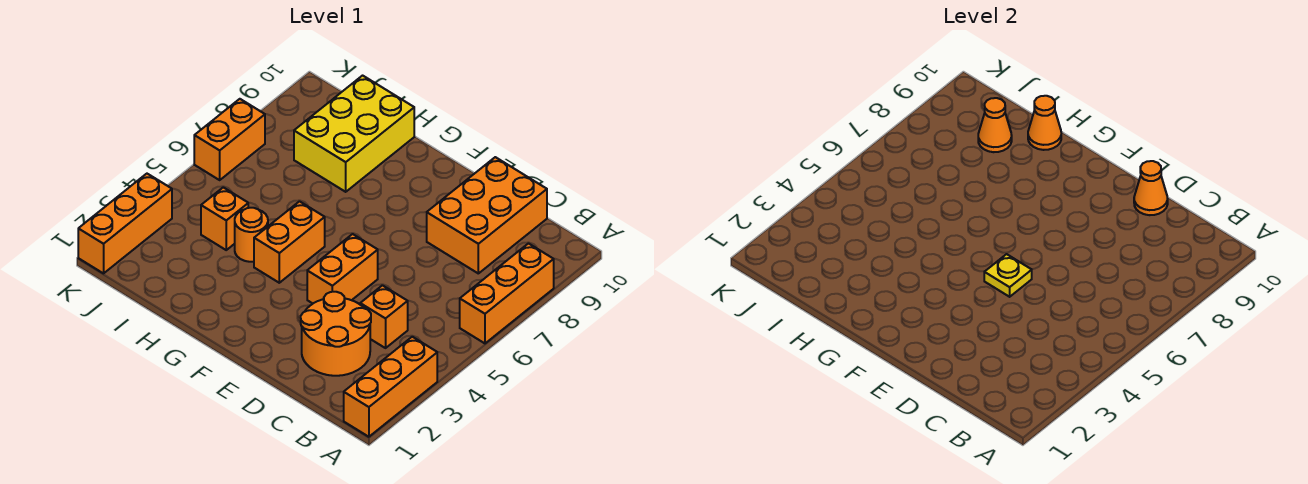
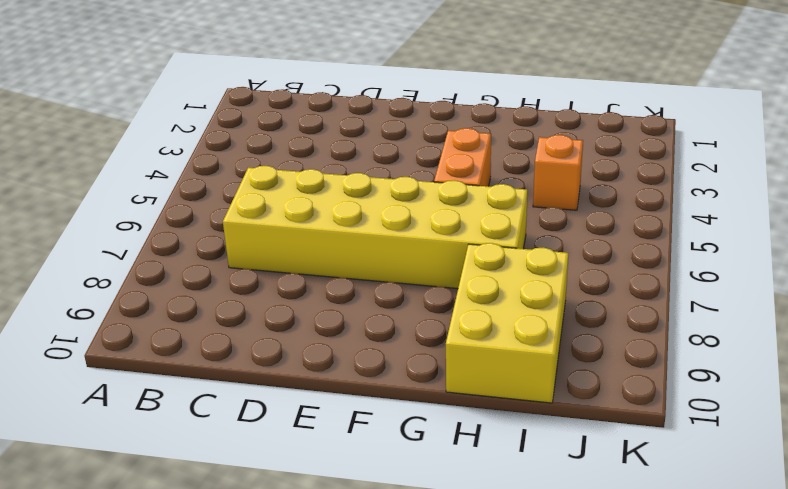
yellow 2x6 brick [223,166,527,289] -> none
none -> orange 1x3 brick [344,337,437,437]
none -> orange 1x3 brick [460,244,554,343]
none -> orange 2x2 round brick [301,292,371,376]

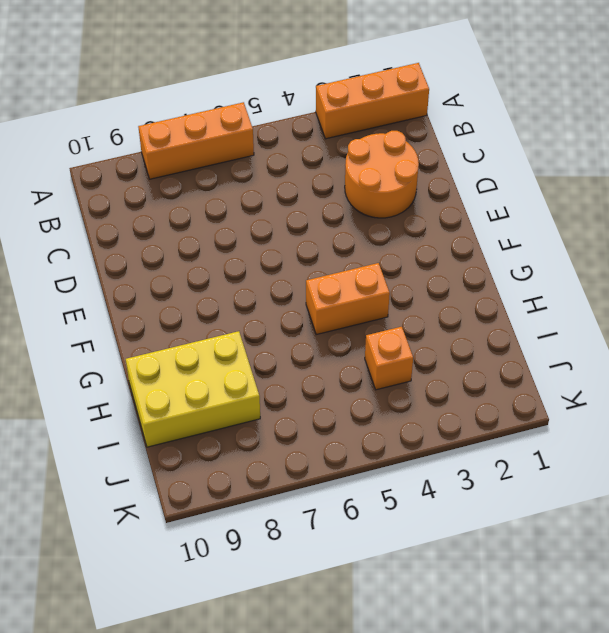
none -> orange 1x1 brick [360,285,408,348]
none -> orange 2x3 brick [427,157,547,273]
none -> orange 1x2 brick [307,234,378,303]

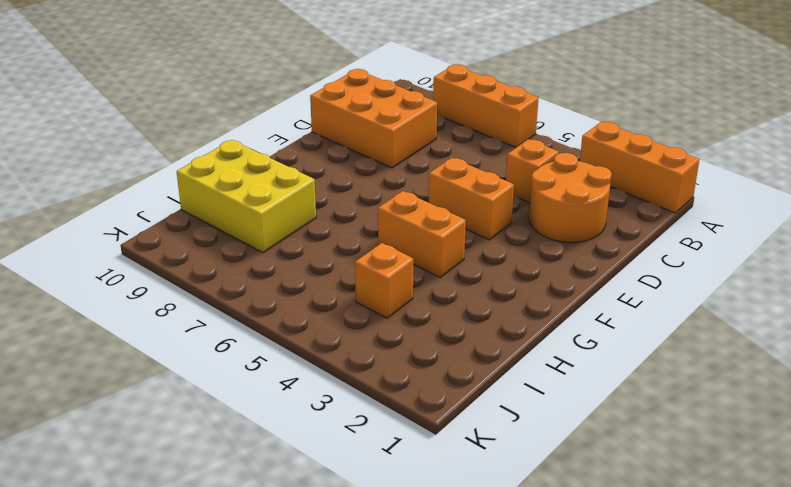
none -> orange 1x1 round brick [235,208,268,262]
none -> orange 1x3 brick [78,174,172,273]
none -> orange 1x2 brick [194,99,265,180]

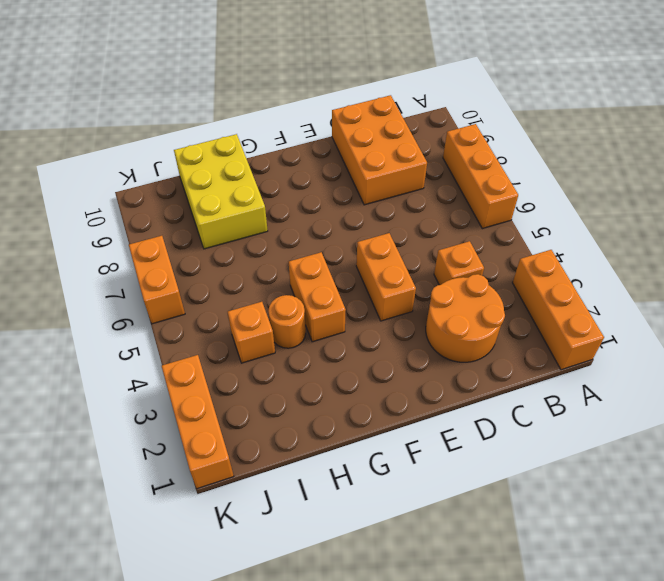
none -> orange 1x1 cone [1134,161,1168,215]
none -> yellow 1x1 plate [984,254,1032,297]
none -> orange 1x1 cone [1028,96,1061,150]

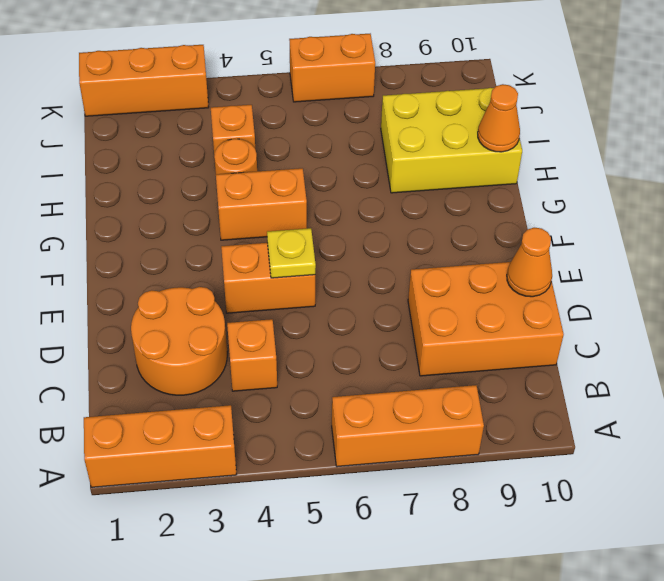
none -> orange 1x1 cone [978,98,1012,152]

